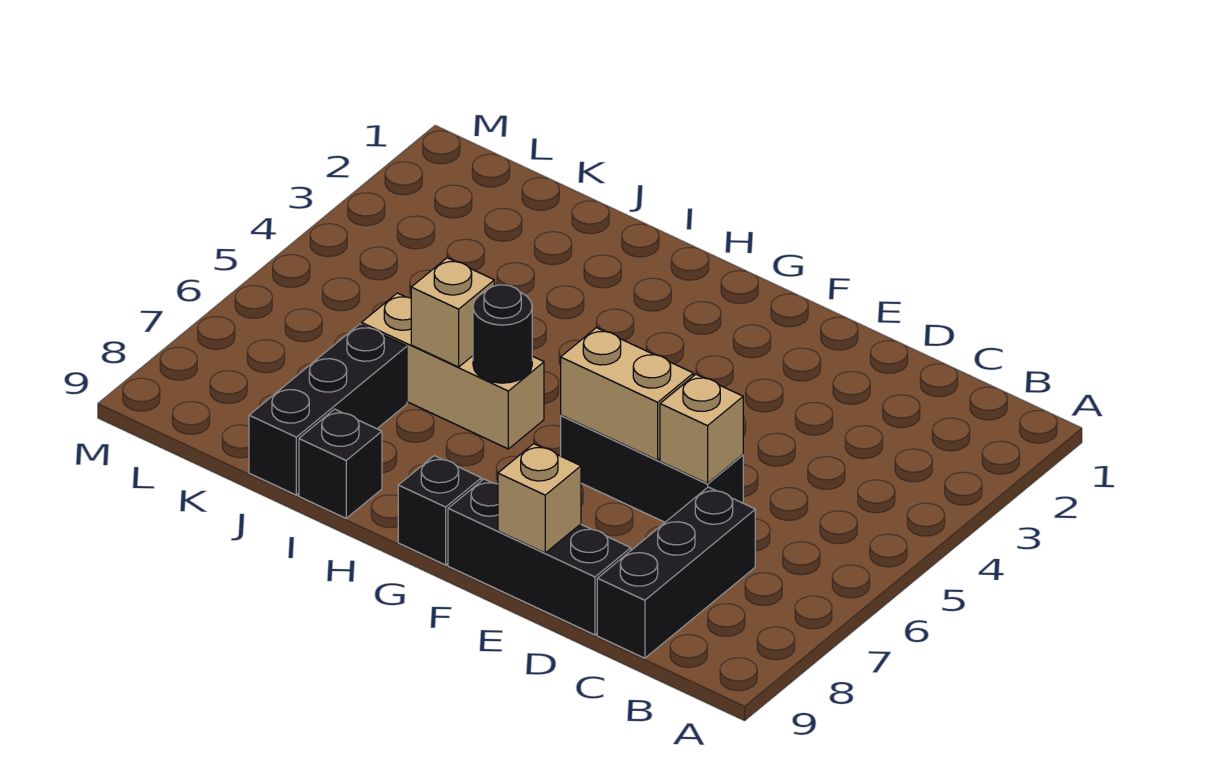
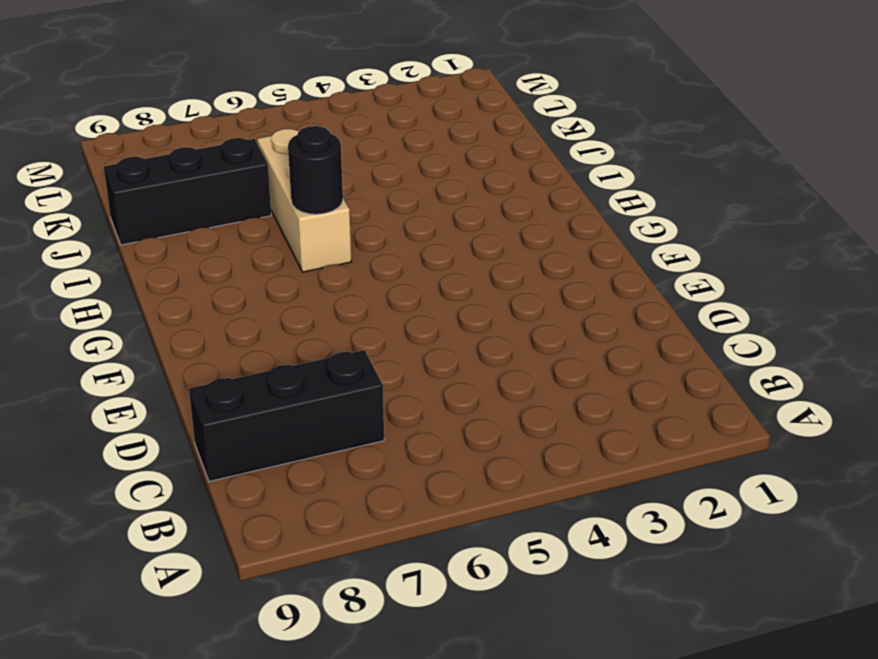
none -> black 1x3 brick [561,415,743,522]
none -> black 1x3 brick [448,479,631,635]
none -> black 1x1 brick [398,456,481,565]

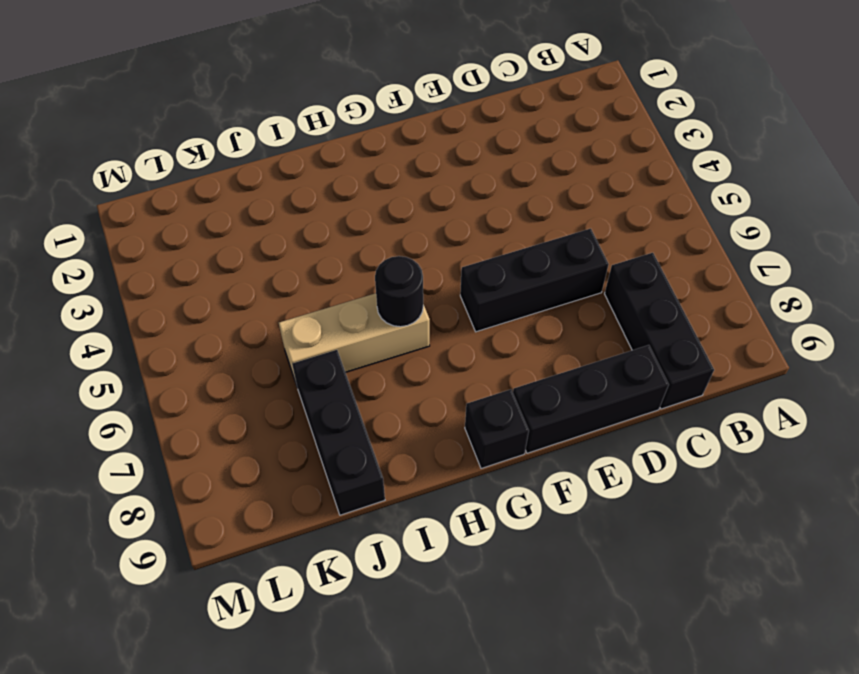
none -> black 1x1 brick [299,409,382,518]
none -> tan 1x1 brick [660,374,743,484]
none -> tan 1x2 brick [561,328,693,460]

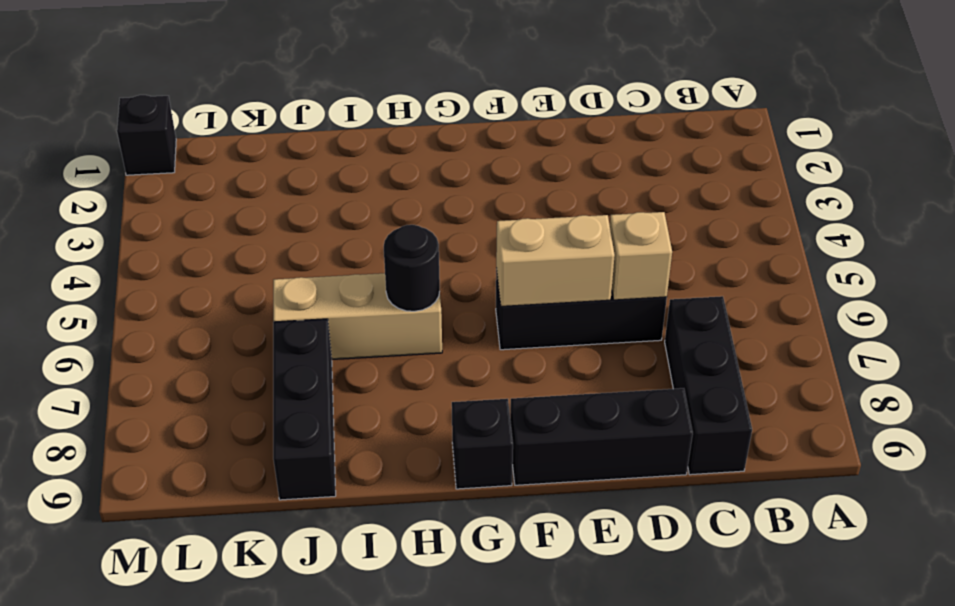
black 1x1 brick [117,95,176,175] -> black 1x1 brick moved to [299,409,382,518]
none -> tan 1x1 brick [498,444,581,553]
none -> tan 1x1 brick [411,258,494,367]

